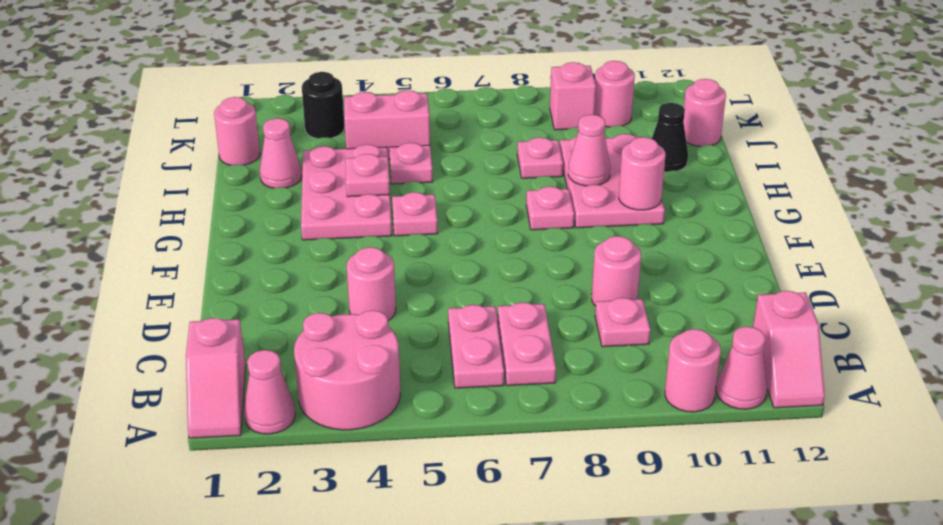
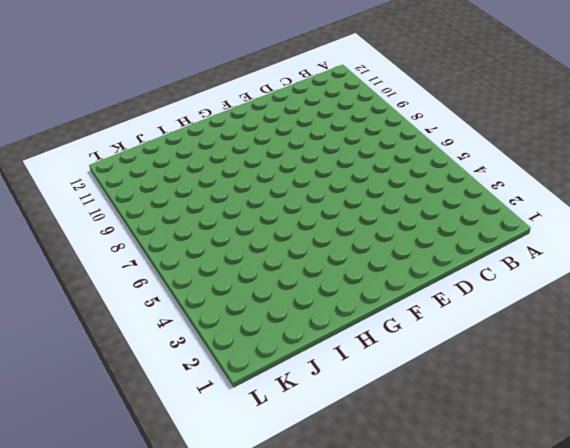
none -> pink 1x2 slope [186,318,246,438]
none -> pink 1x1 cone [244,350,295,434]
none -> pink 2x2 round brick [294,310,400,430]

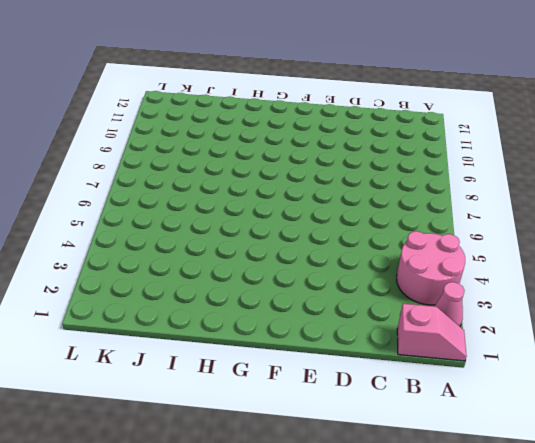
none -> pink 1x1 round brick [665,329,721,412]
none -> pink 1x1 cone [716,327,767,409]
none -> pink 1x2 slope [753,291,825,408]

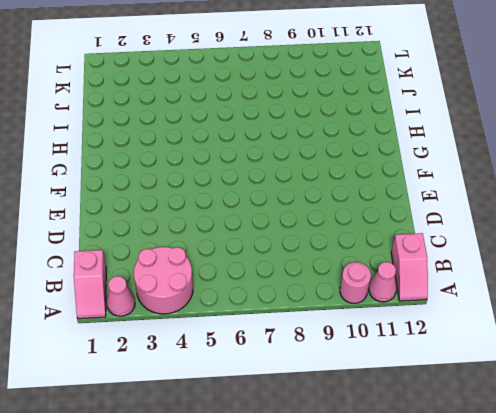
none -> pink 1x2 plate [448,305,504,388]
none -> pink 1x2 plate [498,302,556,386]
none -> pink 1x1 plate [595,298,651,347]

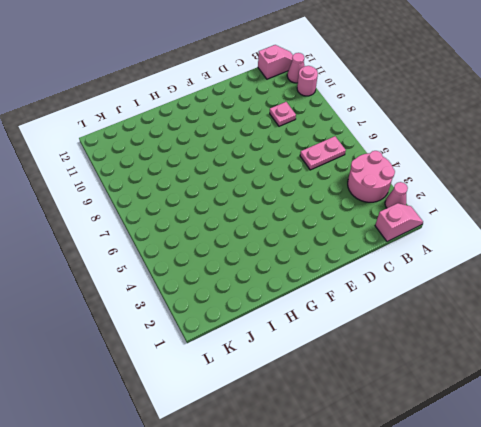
none -> pink 1x2 plate [498,302,556,386]
none -> pink 1x1 round brick [347,247,396,321]
none -> pink 1x1 round brick [592,236,641,306]

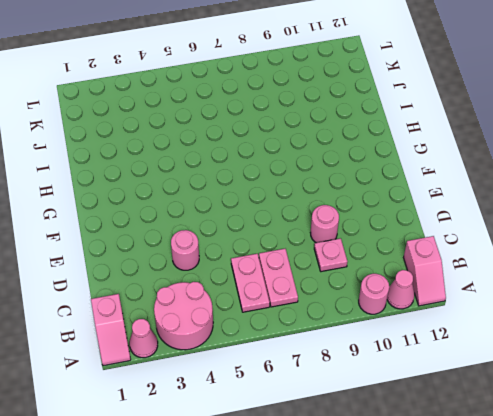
none -> pink 2x3 plate [301,144,392,240]
none -> pink 1x1 plate [392,192,438,236]
none -> pink 1x1 plate [526,186,574,230]

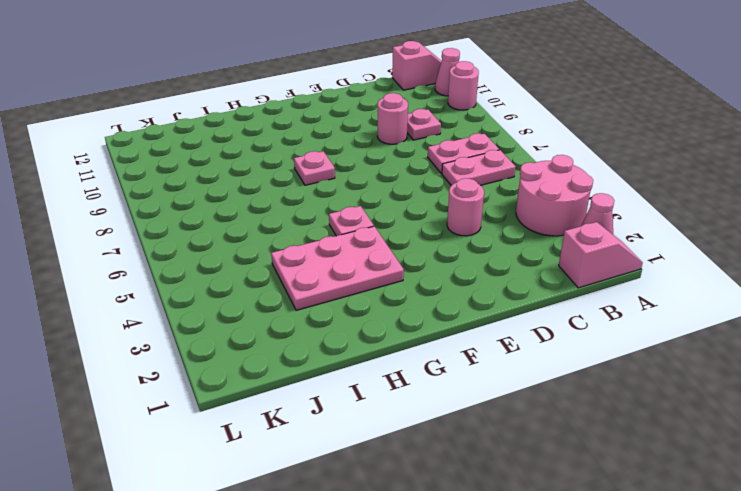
none -> pink 2x3 plate [560,134,665,228]
none -> pink 1x1 cone [260,118,302,188]
none -> pink 1x1 plate [389,143,433,184]

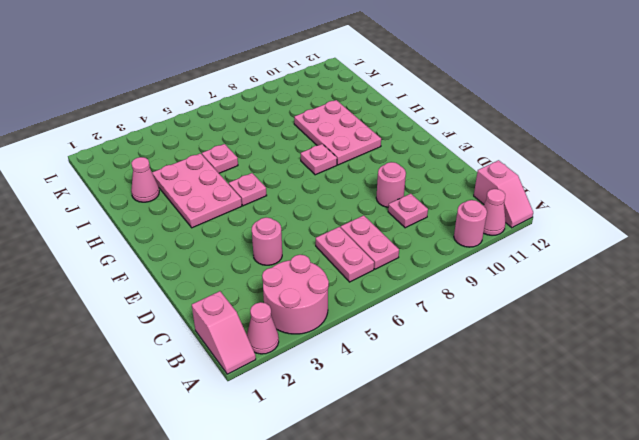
none -> pink 1x1 plate [517,137,563,178]
none -> black 1x1 cone [652,103,688,172]
none -> pink 1x1 round brick [214,97,260,165]

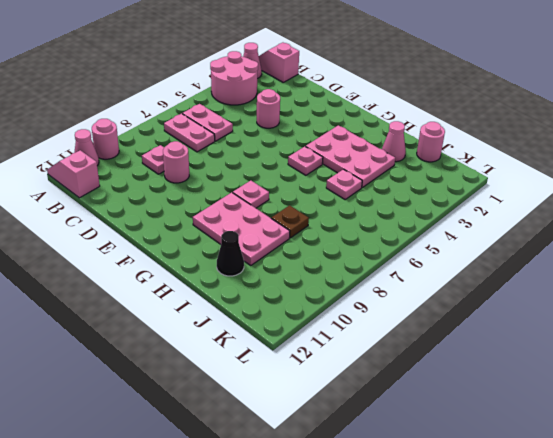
brown 1x1 plate [271,205,309,238] -> pink 1x1 plate [517,137,563,178]
none -> pink 1x2 brick [344,90,430,160]
none -> pink 1x1 round brick [683,79,726,146]
none -> black 1x1 round brick [302,72,345,139]

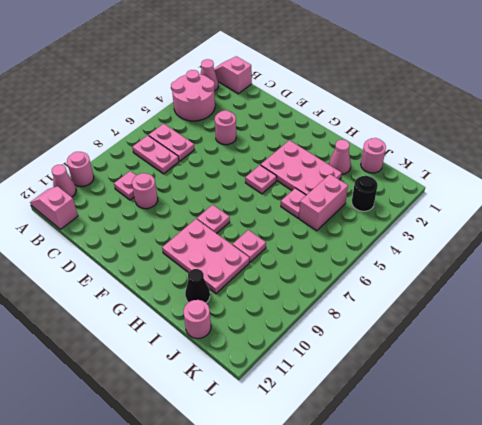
none -> pink 1x1 brick [550,62,596,130]
none -> pink 1x1 round brick [594,61,635,127]
none -> pink 1x1 round brick [619,137,666,210]

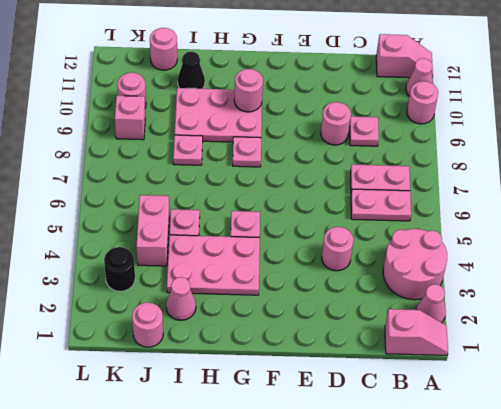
none -> pink 1x1 plate [346,154,390,197]
none -> pink 1x1 cone [568,115,610,186]

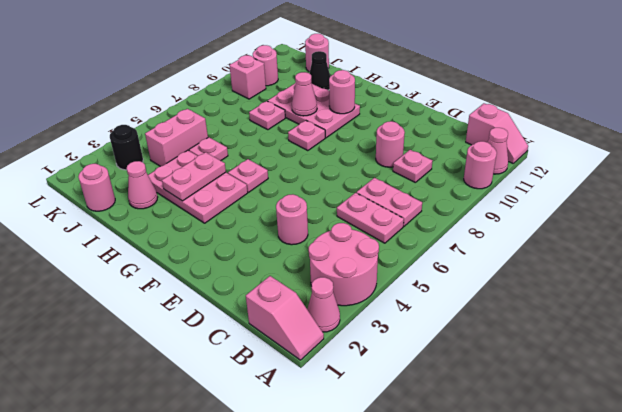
pink 1x2 plate [162,152,226,201] -> pink 1x1 plate [346,154,390,197]

